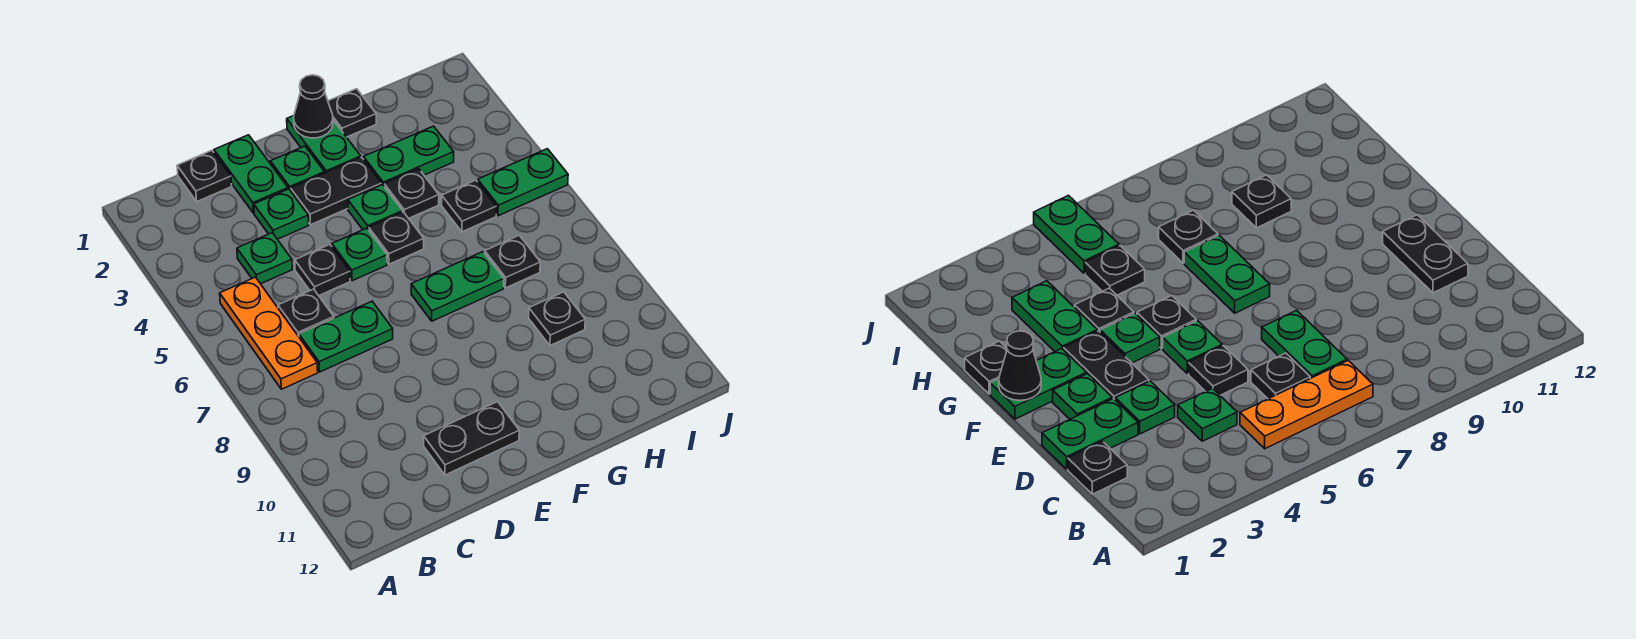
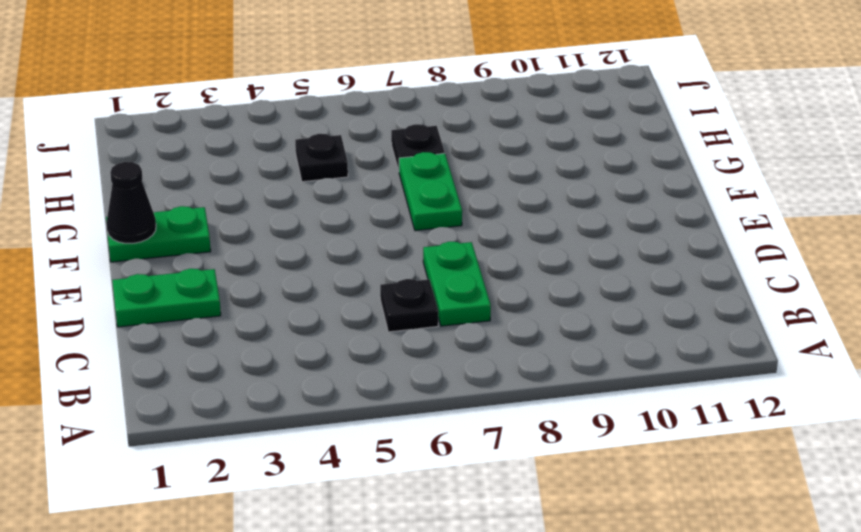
none -> orange 1x3 plate [220,277,318,389]
none -> black 1x1 plate [177,151,232,201]
none -> green 1x1 plate [237,233,292,284]

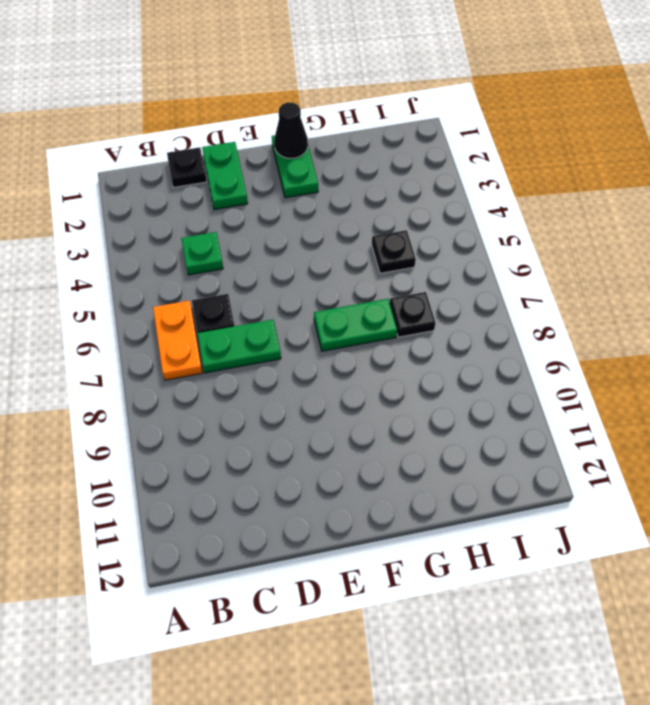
orange 1x2 plate [153,301,202,380] -> orange 1x3 plate [220,277,318,389]
none -> green 1x1 plate [254,189,309,239]
none -> black 1x1 plate [295,245,350,296]
none -> black 1x2 plate [424,402,519,475]

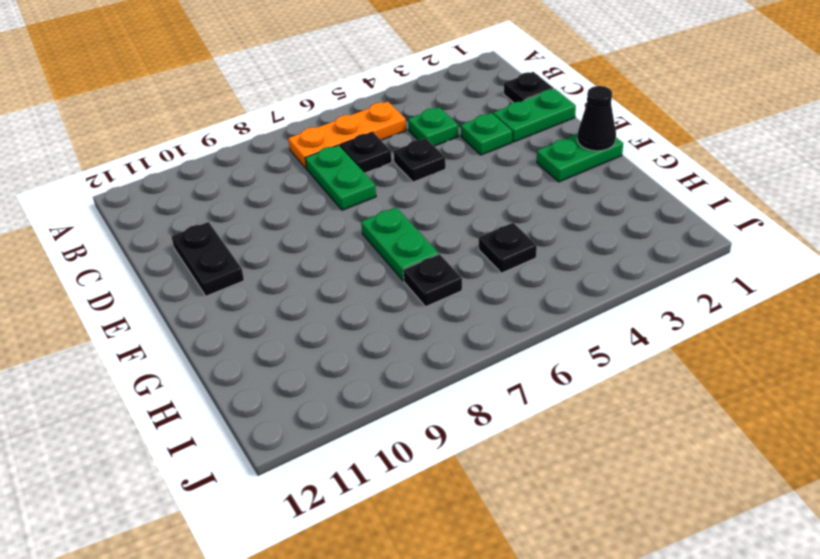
none -> green 1x1 plate [270,146,324,191]
none -> black 1x2 plate [291,157,382,225]
none -> green 1x1 plate [332,228,387,281]

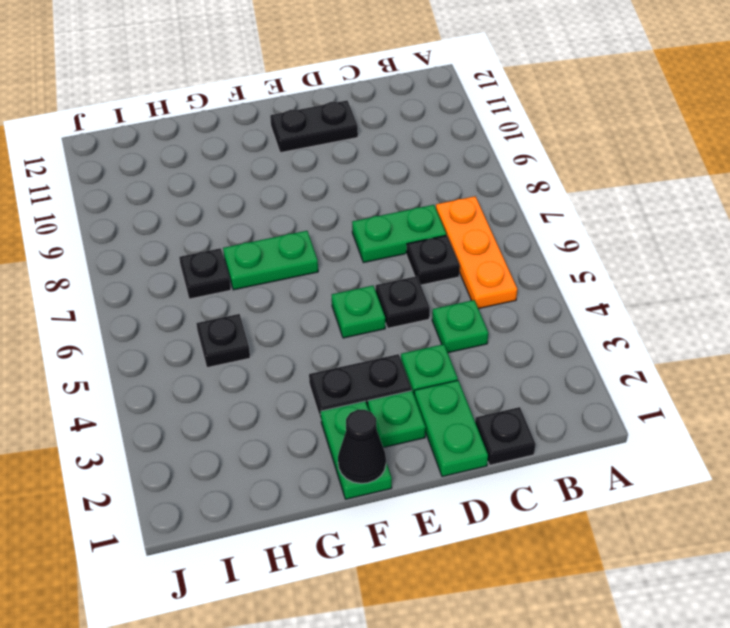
none -> green 1x1 plate [348,185,403,230]
none -> black 1x1 plate [369,212,424,264]
none -> black 1x1 plate [328,89,376,137]

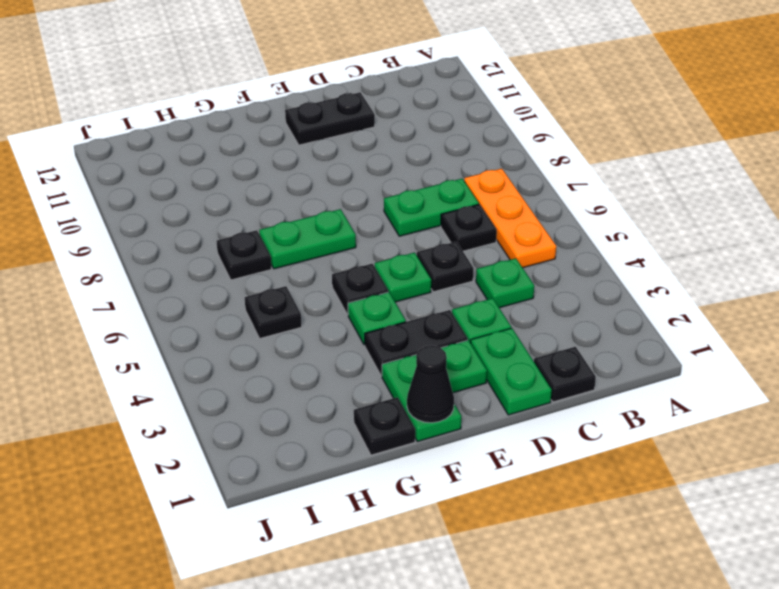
none -> green 1x2 plate [364,126,454,186]
none -> black 1x1 plate [384,169,439,218]
none -> black 1x1 plate [529,292,585,346]

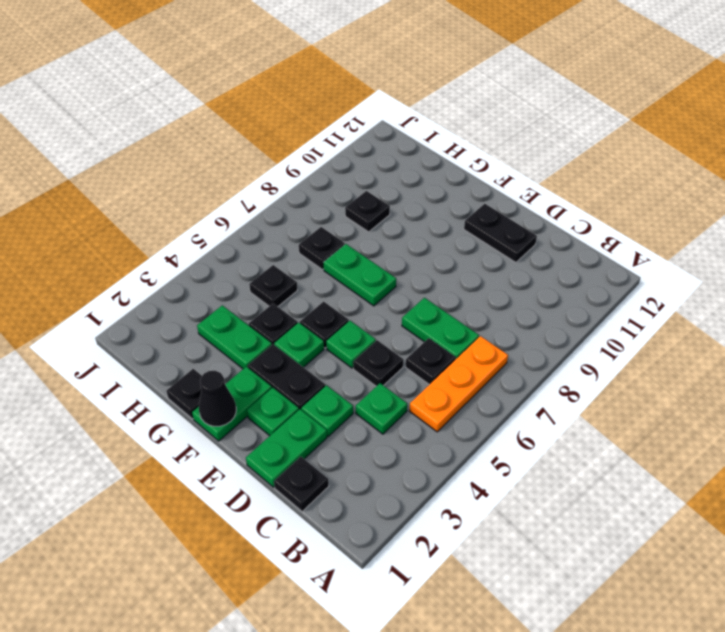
none -> green 1x2 plate [478,149,568,216]

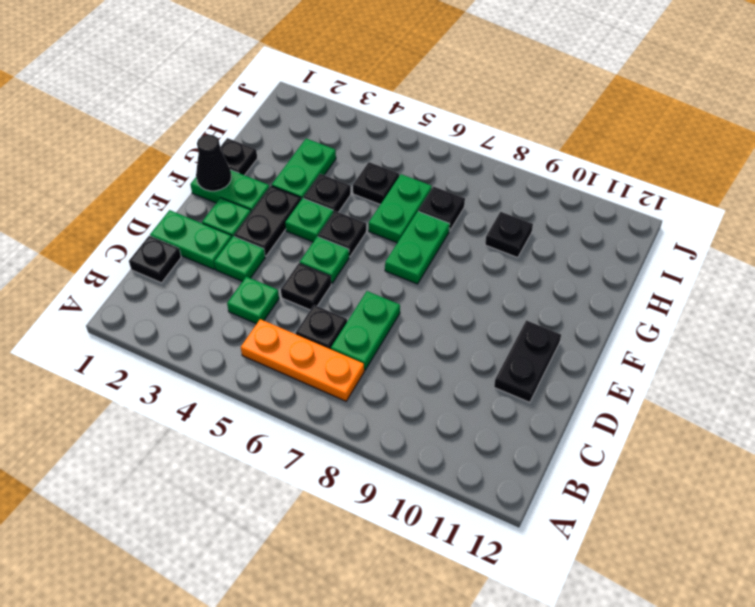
green 1x2 plate [369,174,432,243] -> green 1x2 plate moved to [478,149,568,216]

